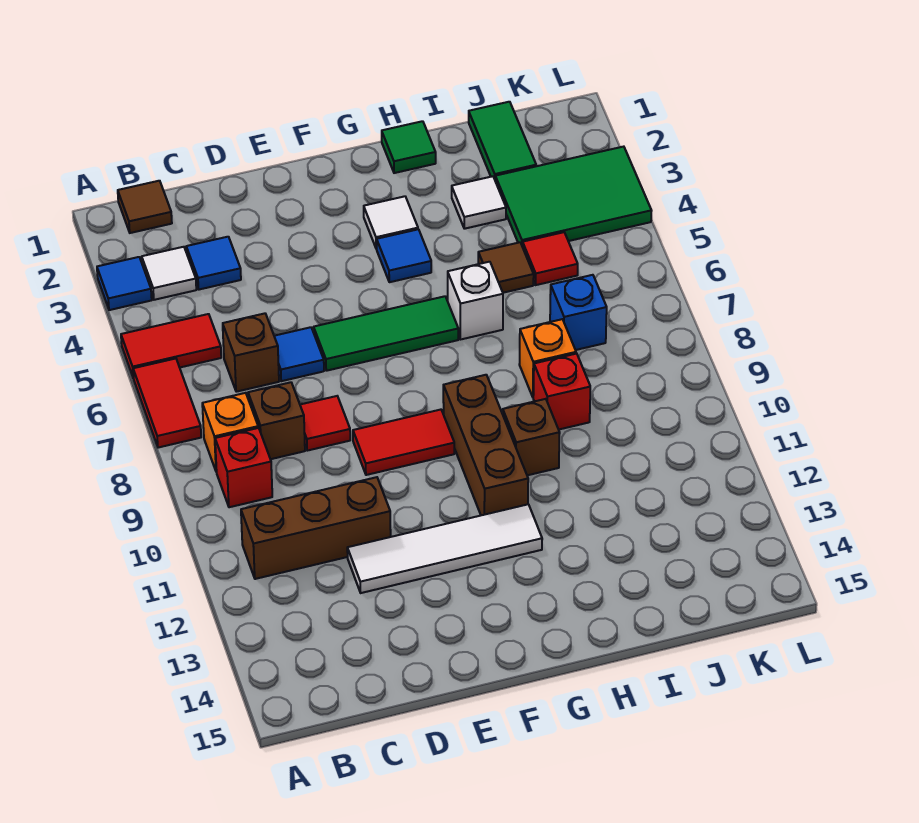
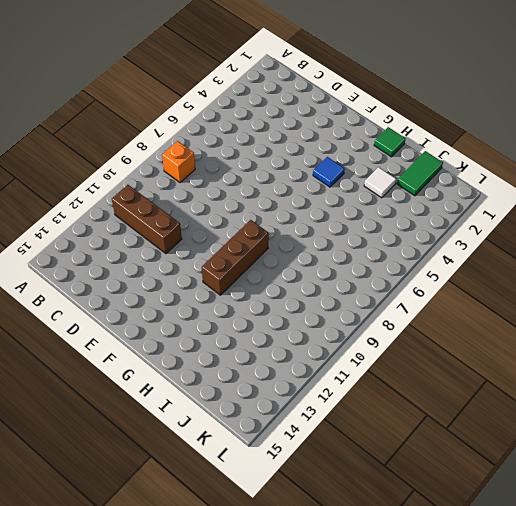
none -> blue 1x1 tile [97,257,152,310]
none -> red 1x2 tile [121,314,221,378]
none -> red 1x2 tile [133,359,201,448]
none -> brown 1x1 tile [118,181,172,233]

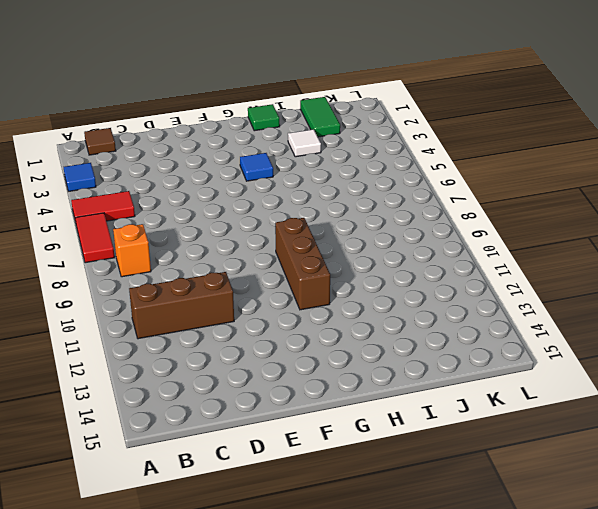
none -> white 1x1 tile [142,247,196,300]
none -> red 1x1 brick [215,428,272,507]
none -> blue 1x1 tile [186,237,241,290]
none -> brown 1x1 brick [223,313,279,392]

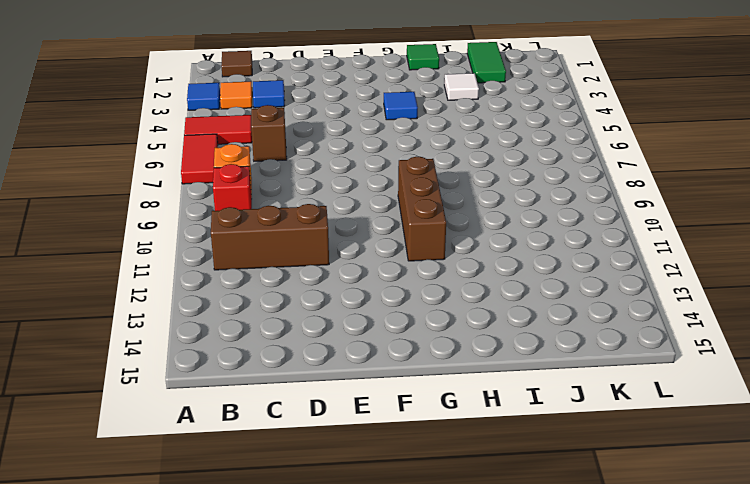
orange 1x1 tile [220,81,252,109] -> white 1x1 tile [142,247,196,300]
none -> brown 1x1 brick [248,382,305,459]
none -> blue 1x1 tile [274,327,324,381]
none -> red 1x1 tile [300,396,350,451]
none -> white 1x4 tile [347,504,542,593]

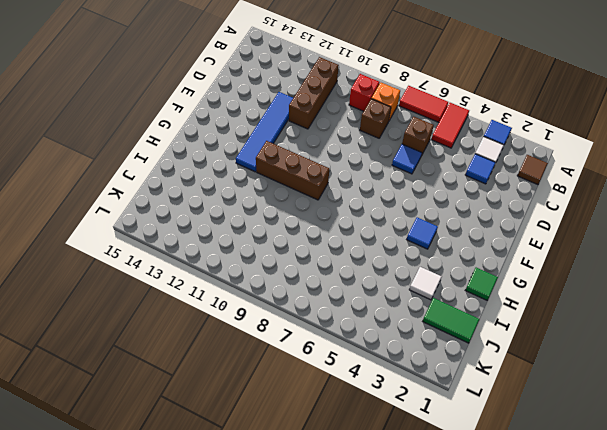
blue 1x4 tile [236,92,293,172] -> white 1x4 tile [347,504,542,593]
none -> red 1x1 tile [300,396,350,451]
none -> green 1x3 tile [314,296,458,371]
none -> red 1x2 tile [353,410,454,475]
none -> white 1x1 tile [364,196,418,249]

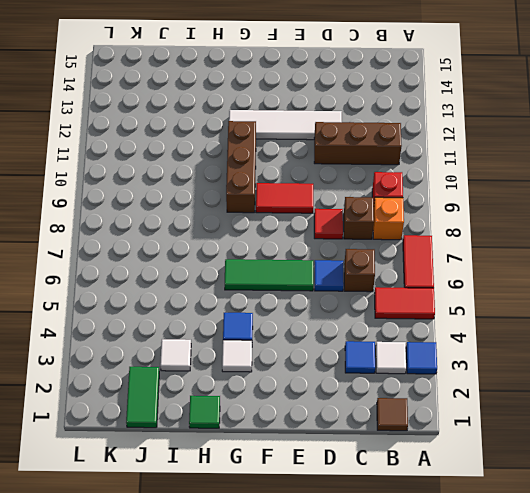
none -> white 1x1 brick [448,262,503,339]
none -> brown 1x1 brick [503,399,560,475]
none -> brown 1x1 tile [478,242,534,293]
none -> orange 1x1 brick [519,319,576,397]

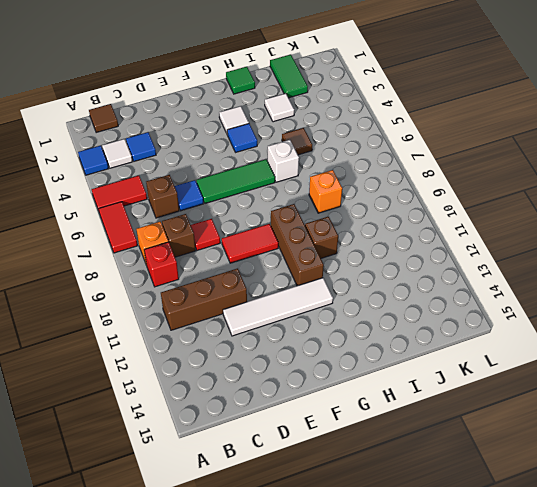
none -> red 1x1 brick [533,354,590,430]
none -> green 2x3 tile [495,147,652,246]
none -> red 1x1 tile [522,232,578,285]
none -> blue 1x1 brick [550,275,607,350]

